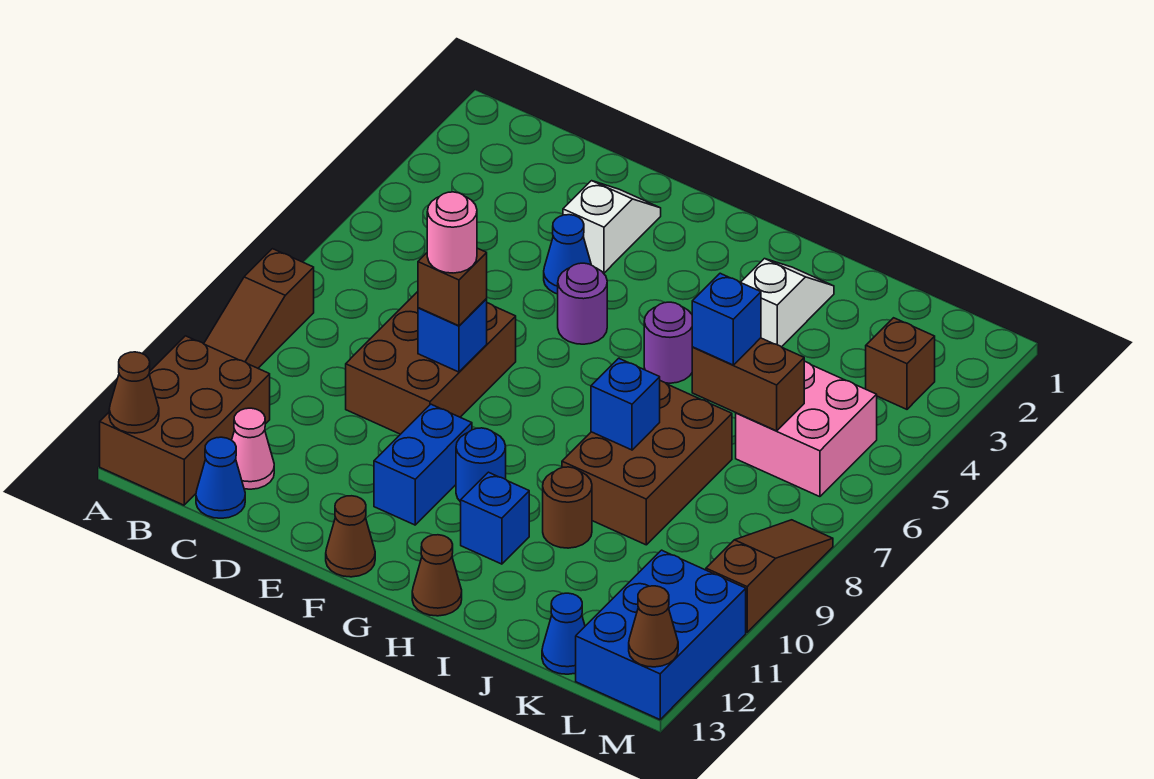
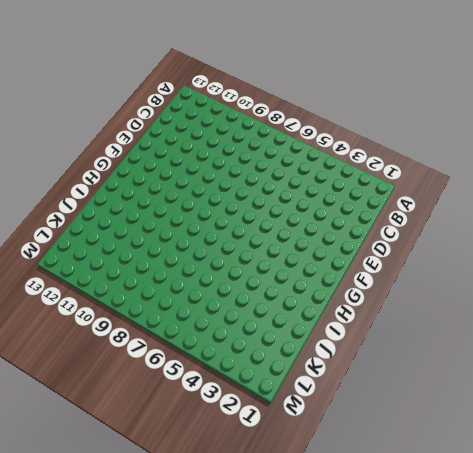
none -> brown 1x3 slope [204,249,314,368]
none -> brown 2x3 brick [100,336,270,505]
none -> pink 1x1 cone [232,408,274,489]
none -> blue 1x1 cone [196,437,245,518]

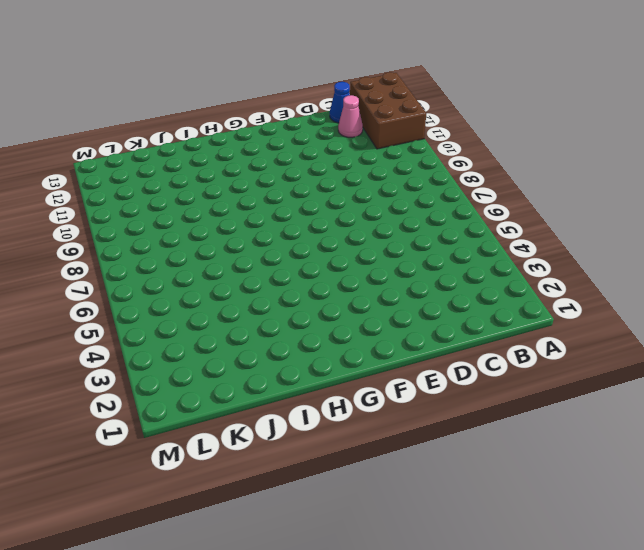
none -> brown 1x3 slope [204,249,314,368]
none -> brown 2x3 brick [346,292,516,434]
none -> white 1x2 slope [563,181,661,273]
none -> blue 1x1 cone [544,215,591,294]

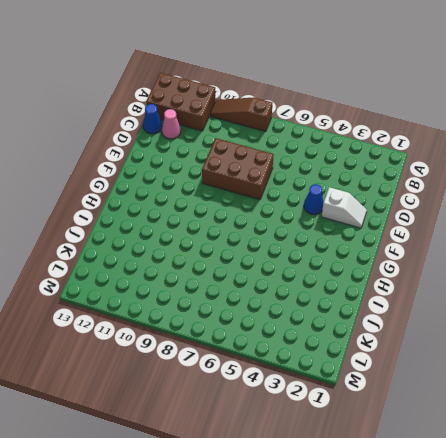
none -> purple 1x1 round brick [558,263,607,344]
none -> blue 1x2 brick [374,404,472,525]
none -> brown 1x1 cone [326,496,375,577]
none -> blue 1x1 round brick [456,428,506,502]

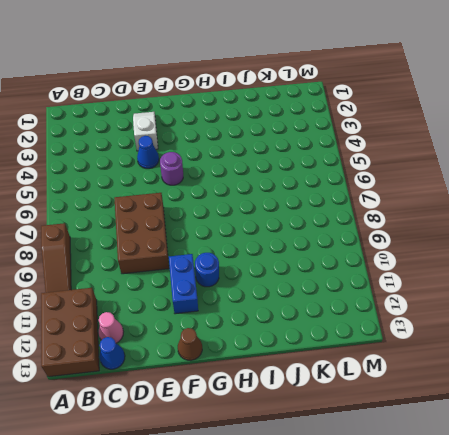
none -> purple 1x1 round brick [644,302,692,383]
none -> blue 1x1 brick [461,472,529,564]
none -> brown 1x1 cone [412,535,462,616]
none -> white 1x2 slope [741,259,834,347]

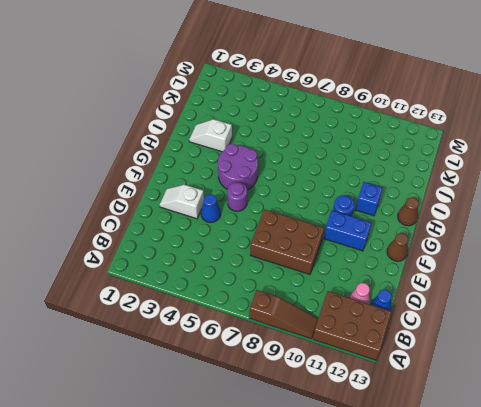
purple 2x2 round brick [218,144,258,190] -> purple 1x1 round brick [644,302,692,383]
none -> brown 2x3 brick [562,381,732,545]
none -> brown 1x1 round brick [543,467,592,548]
none -> pink 2x2 brick [736,361,877,497]
none -> blue 1x1 cone [542,593,585,674]

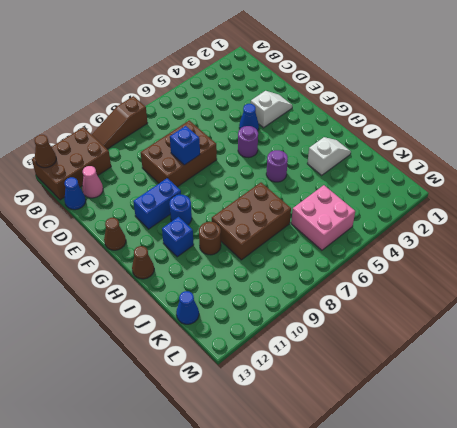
none -> brown 1x1 brick [866,318,935,409]
none -> blue 2x3 brick [576,550,746,720]
none -> brown 1x3 slope [706,520,833,632]
none -> blue 1x1 brick [591,358,660,450]

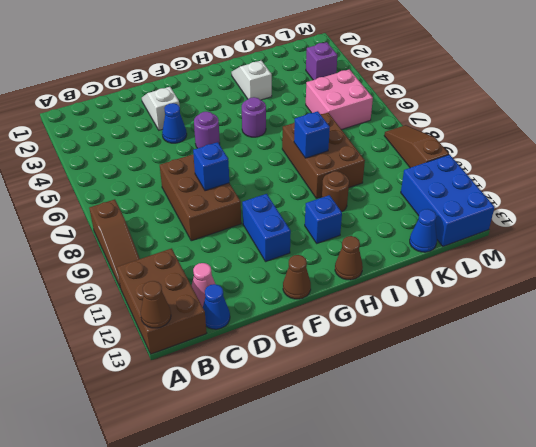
purple 1x1 brick [306,42,338,80] -> brown 1x1 brick [866,318,935,409]
none -> blue 1x1 round brick [456,428,506,502]
none -> brown 1x2 brick [692,338,804,431]
none -> brown 1x1 cone [629,586,678,667]
none -> brown 1x1 brick [418,248,487,326]

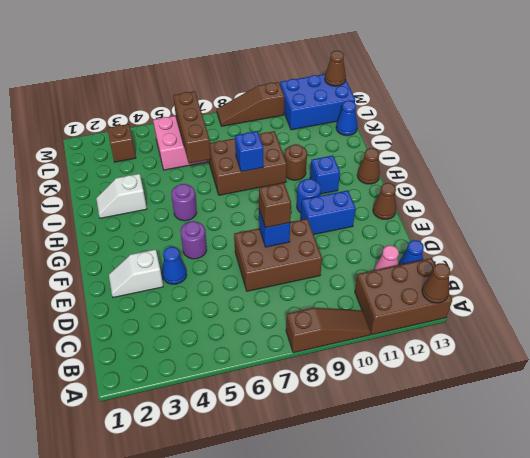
brown 1x3 brick [173,91,211,163] -> brown 1x2 brick [692,338,804,431]
none -> blue 1x1 brick [692,273,761,365]
none -> pink 1x1 round brick [427,192,477,273]

